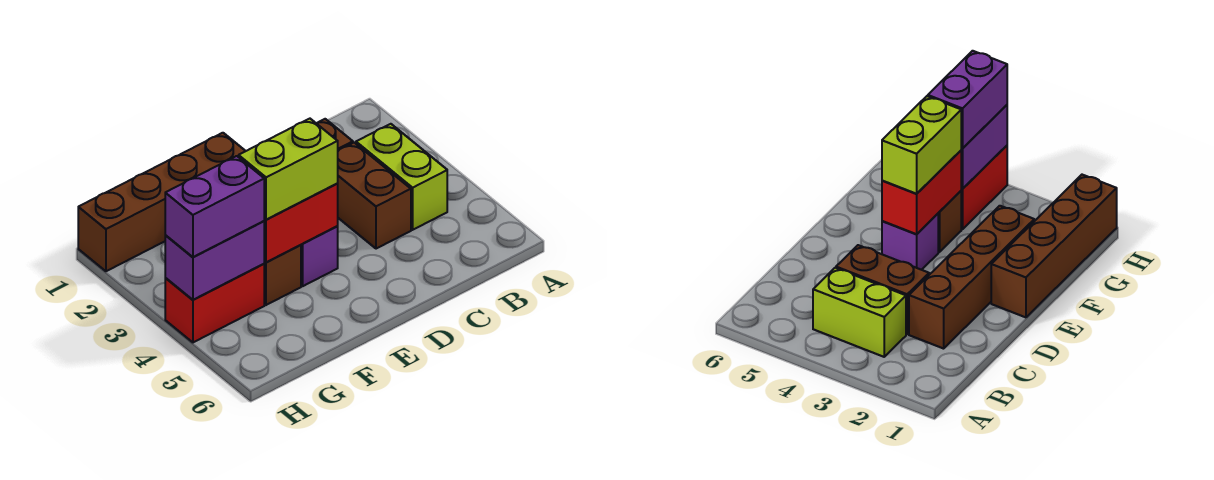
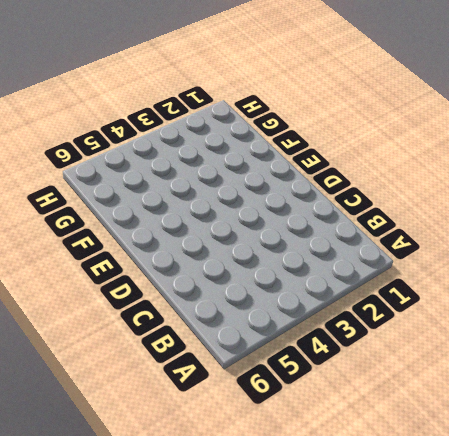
none -> lime 1x2 brick [356,124,447,230]
none -> brown 1x4 brick [909,206,1034,349]

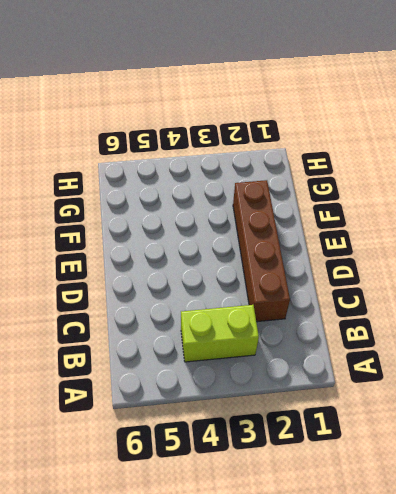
none -> brown 1x2 brick [337,143,411,249]
none -> brown 1x4 brick [78,133,245,271]

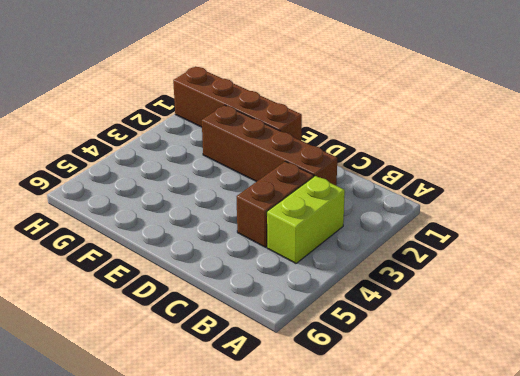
none -> purple 1x1 brick [301,226,338,286]
none -> brown 1x1 brick [264,245,301,305]

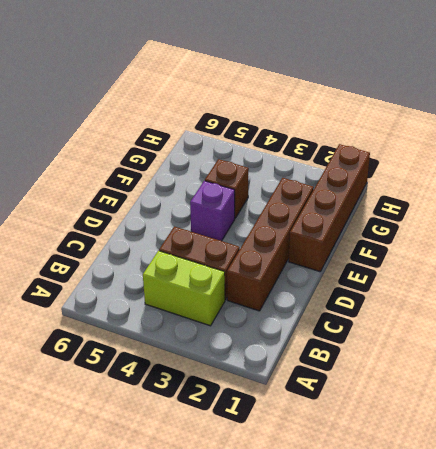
none -> red 1x2 brick [165,264,264,342]
none -> red 1x2 brick [264,184,338,262]

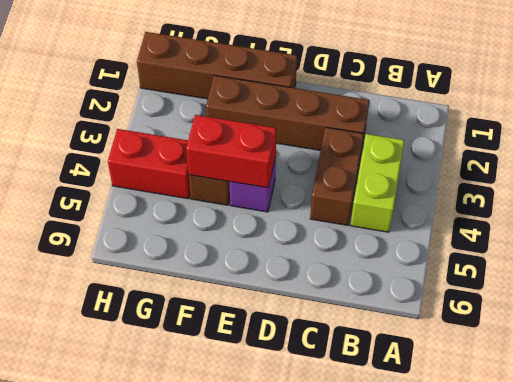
none -> purple 1x2 brick [165,221,264,300]
none -> lime 1x2 brick [239,119,338,220]

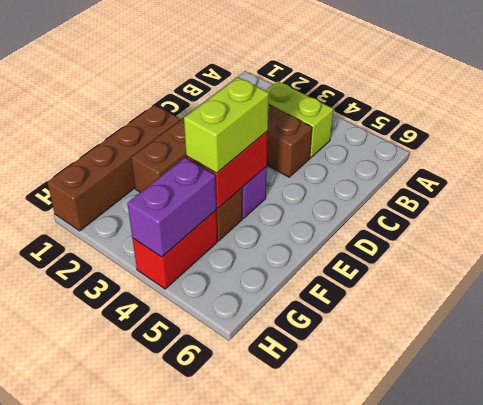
none -> purple 1x2 brick [165,156,264,257]

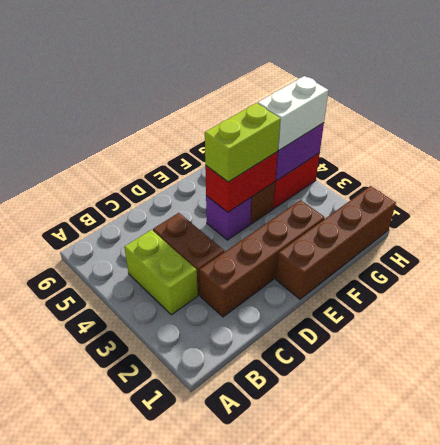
white 1x2 brick [258,76,329,150] -> purple 1x2 brick [165,156,264,257]

